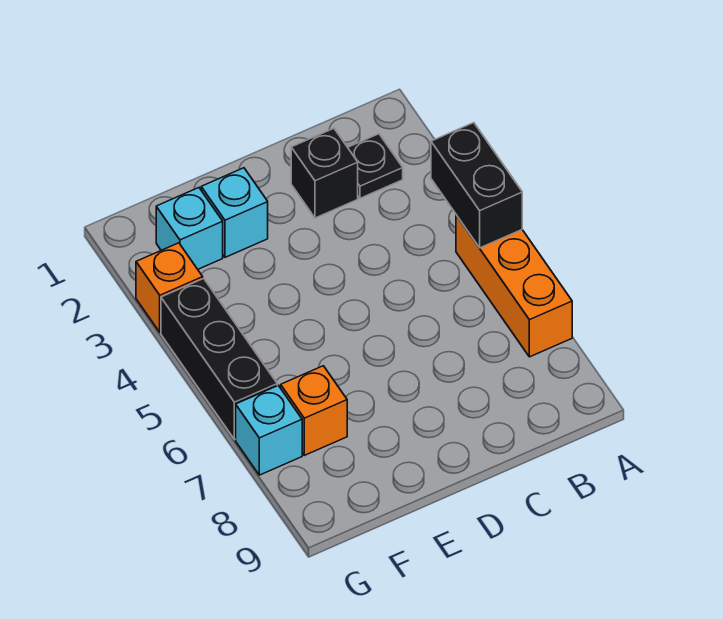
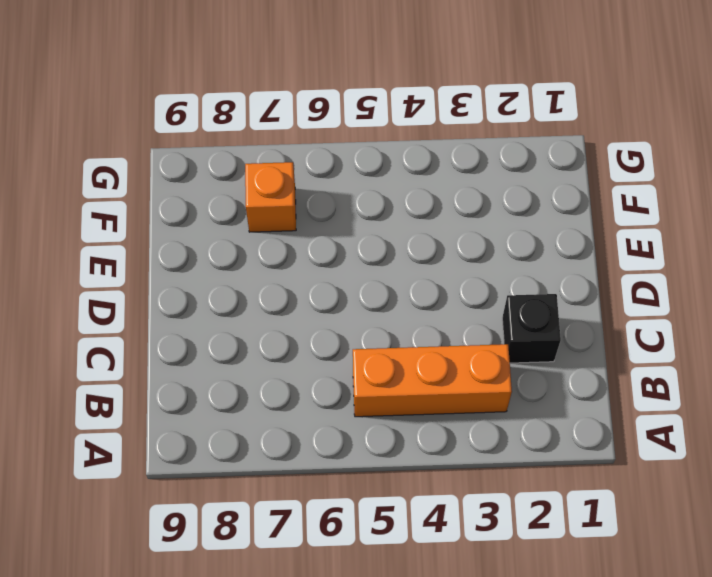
orange 1x3 brick [353,344,512,417] -> orange 1x3 brick moved to [456,215,572,357]
none -> black 1x1 plate [348,134,403,198]
none -> cyan 1x1 brick [201,168,268,257]

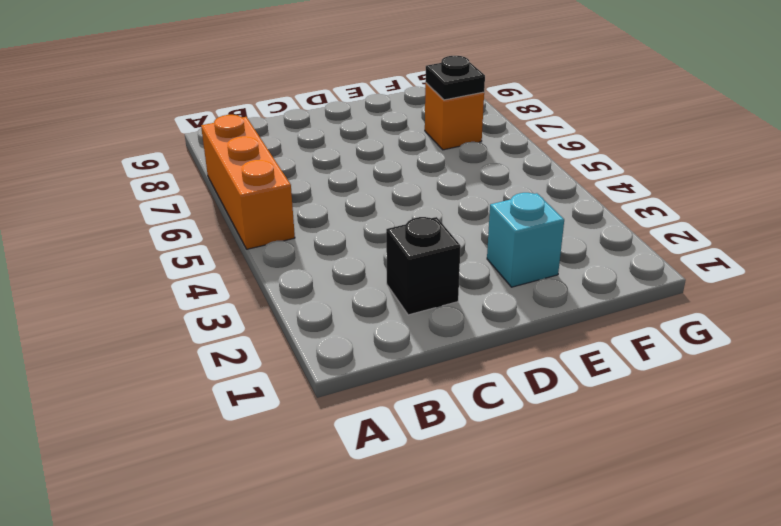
black 1x1 plate [425,56,485,100] -> black 1x1 plate moved to [348,134,403,198]
none -> cyan 1x1 brick [156,188,223,269]
none -> orange 1x1 brick [136,243,203,332]

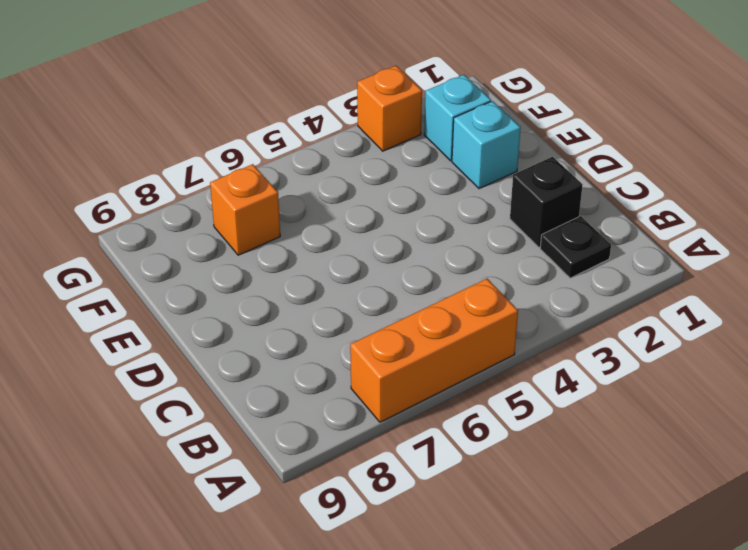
none -> black 1x3 brick [161,279,277,440]
none -> cyan 1x1 brick [236,386,302,475]

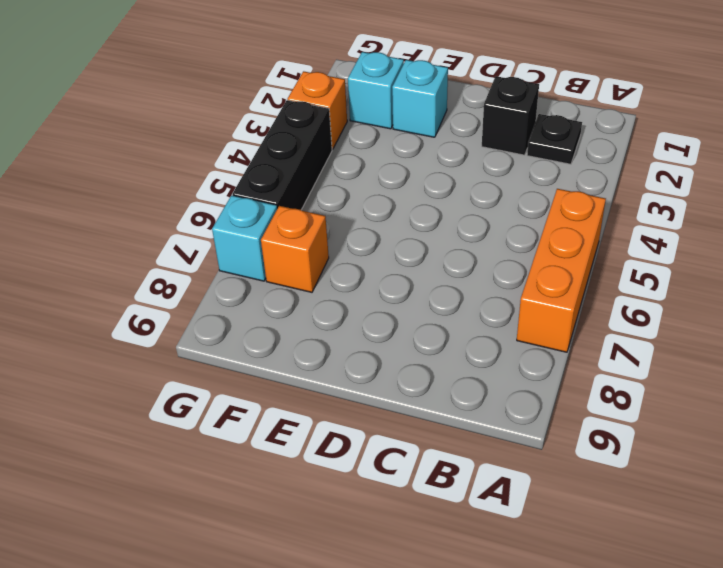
none -> black 1x2 brick [431,123,522,248]

